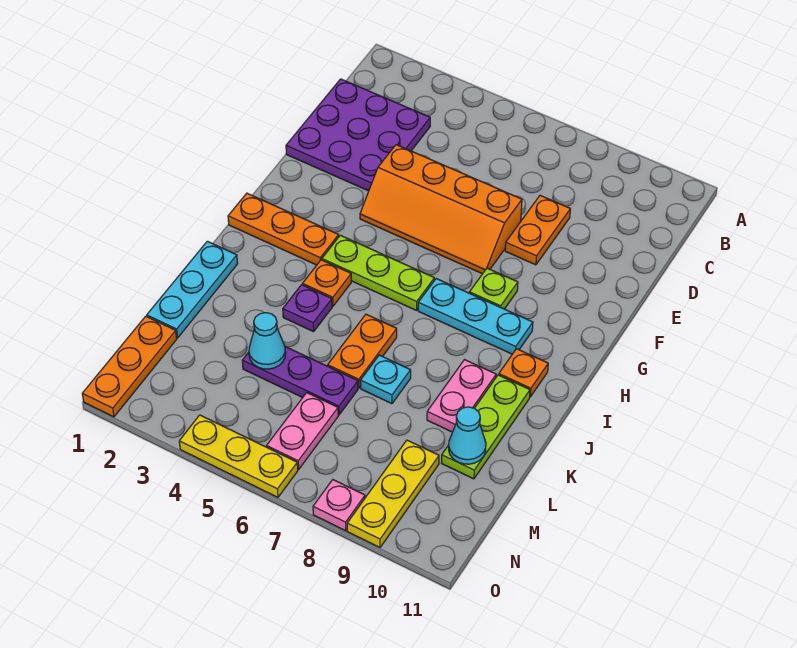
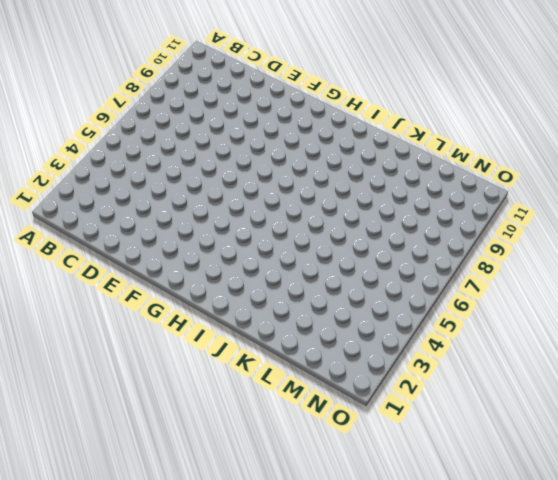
none -> purple 3x3 plate [286,79,430,191]
none -> orange 1x2 plate [505,195,570,265]
none -> orange 2x4 slope [360,145,522,274]

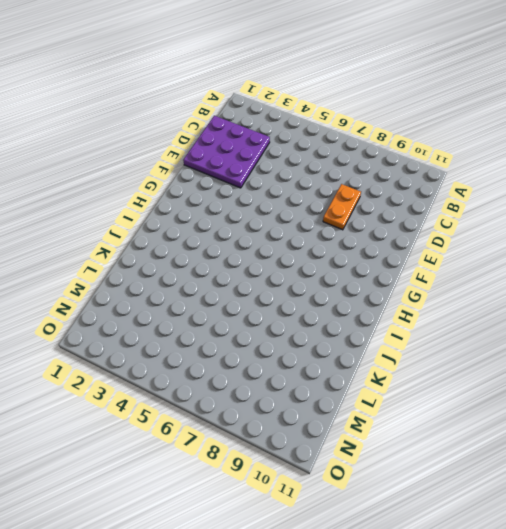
none -> orange 2x4 slope [360,145,522,274]
none -> lime 1x1 plate [469,268,518,309]
none -> orange 1x3 plate [228,193,339,265]

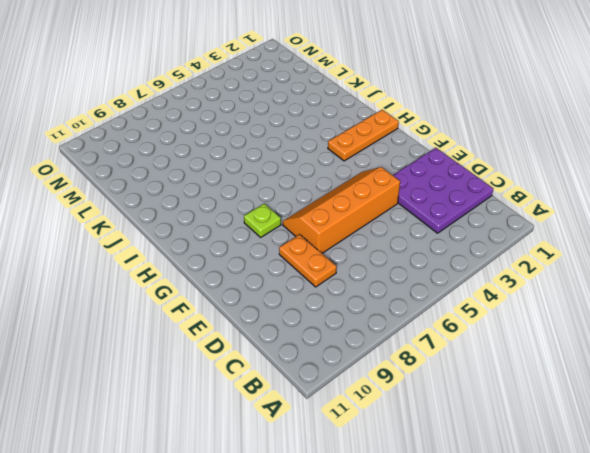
none -> lime 1x3 plate [322,235,434,310]
none -> cyan 1x3 plate [418,279,533,354]
none -> orange 1x1 plate [303,260,351,306]

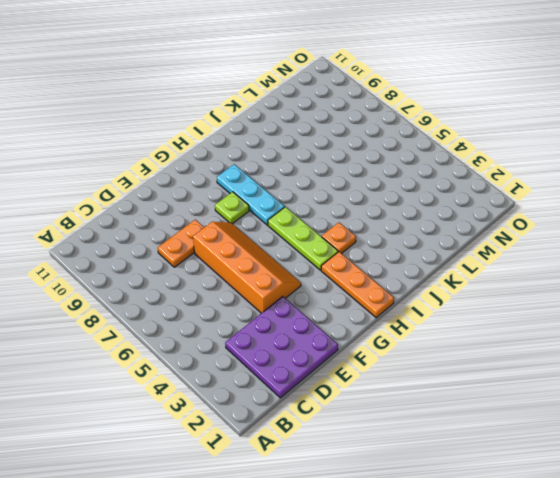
none -> orange 1x1 plate [499,349,548,397]
none -> cyan 1x3 plate [147,241,238,338]
none -> purple 1x1 plate [283,285,332,332]

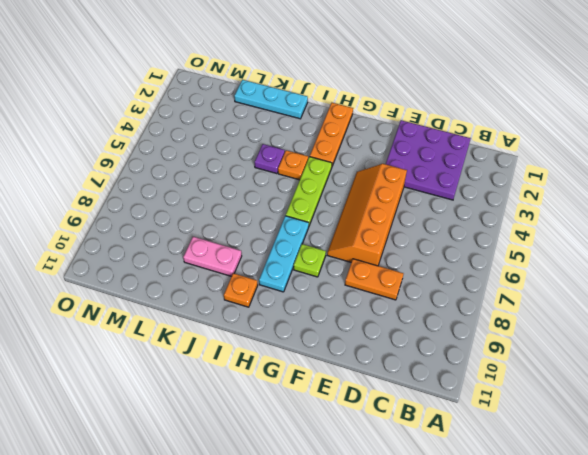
none -> orange 1x2 plate [328,314,397,388]
none -> lime 1x3 plate [442,375,530,479]
none -> cyan 1x1 plate [360,355,411,404]

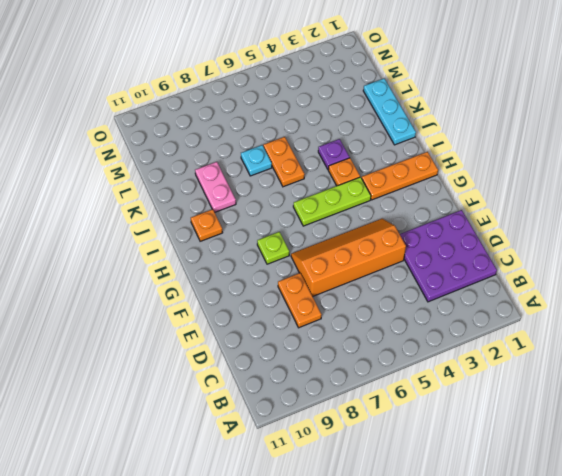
none -> cyan 1x3 plate [418,279,533,354]
none -> lime 1x3 plate [442,375,530,479]
none -> purple 1x3 plate [242,347,358,415]

